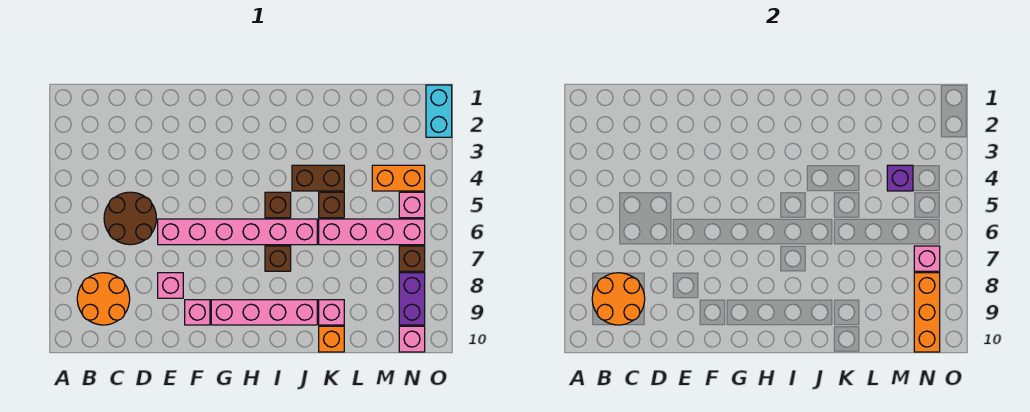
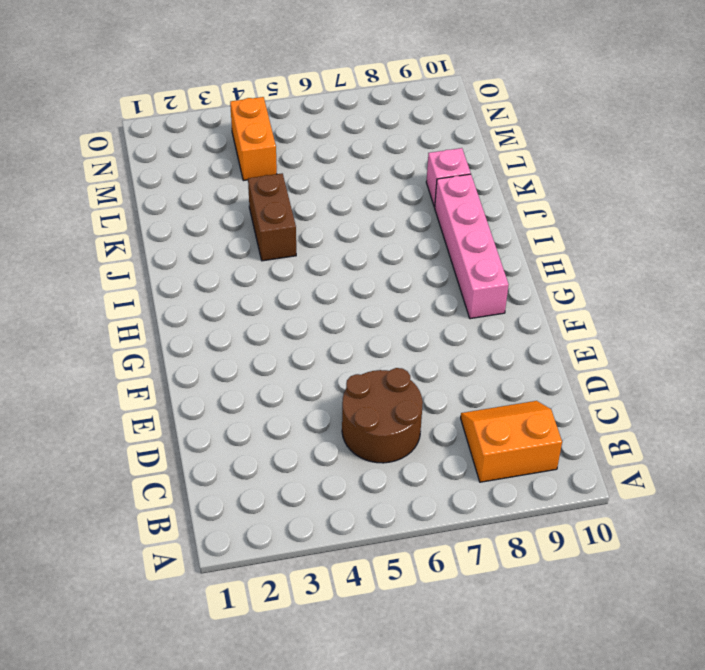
orange 2x2 slope [461,401,562,482] -> orange 2x2 round brick [77,273,130,325]
none -> pink 1x6 brick [158,219,317,245]
none -> pink 1x1 brick [158,273,183,298]
none -> pink 1x1 brick [185,300,210,325]

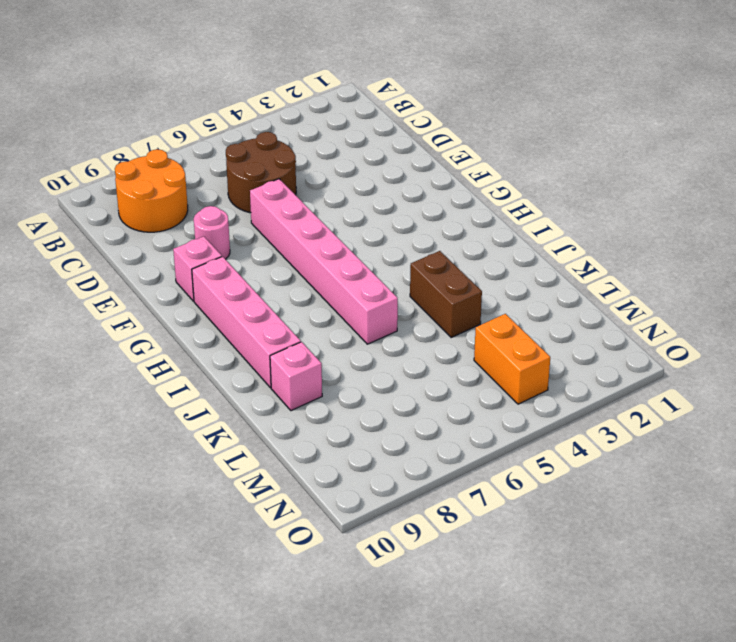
pink 1x1 round brick [194,206,230,259] -> pink 1x1 brick [158,273,183,298]
none -> brown 1x1 brick [265,192,291,218]
none -> brown 1x1 brick [265,246,291,271]
none -> brown 1x1 brick [319,192,344,218]

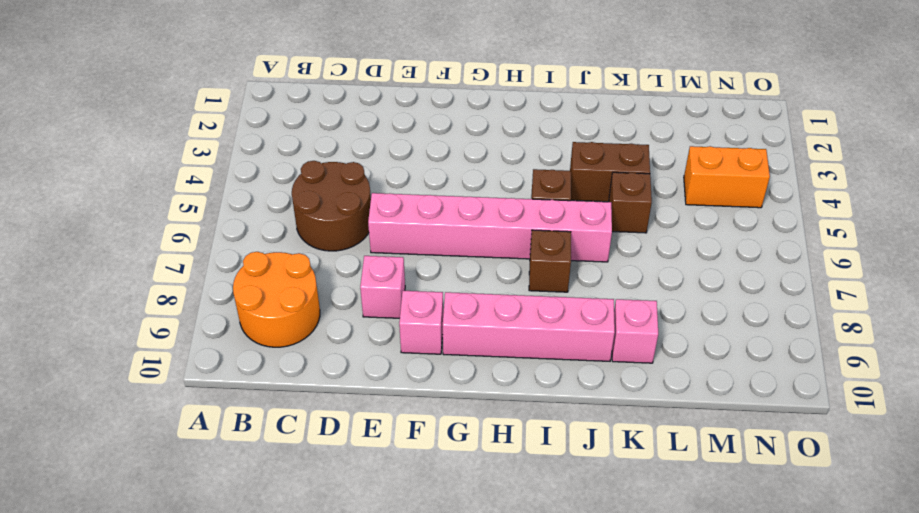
none -> pink 1x4 brick [319,219,425,245]
none -> orange 1x1 brick [319,326,344,352]
none -> pink 1x1 brick [399,192,425,218]

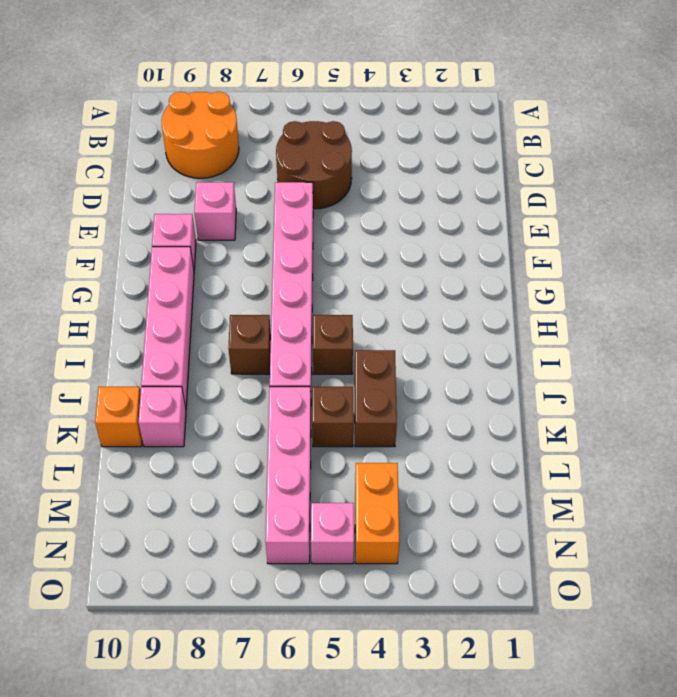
none -> brown 1x1 brick [399,246,425,271]
none -> purple 1x2 brick [399,273,425,325]
none -> pink 1x1 brick [399,326,425,352]

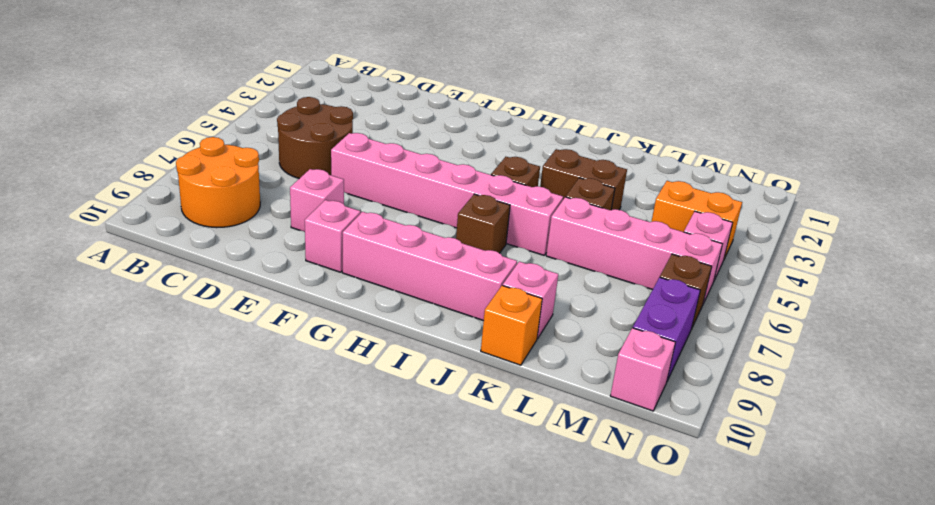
none -> cyan 1x2 brick [426,85,452,137]
none -> orange 2x2 round brick [592,273,645,325]
none -> purple 1x1 brick [887,165,913,191]

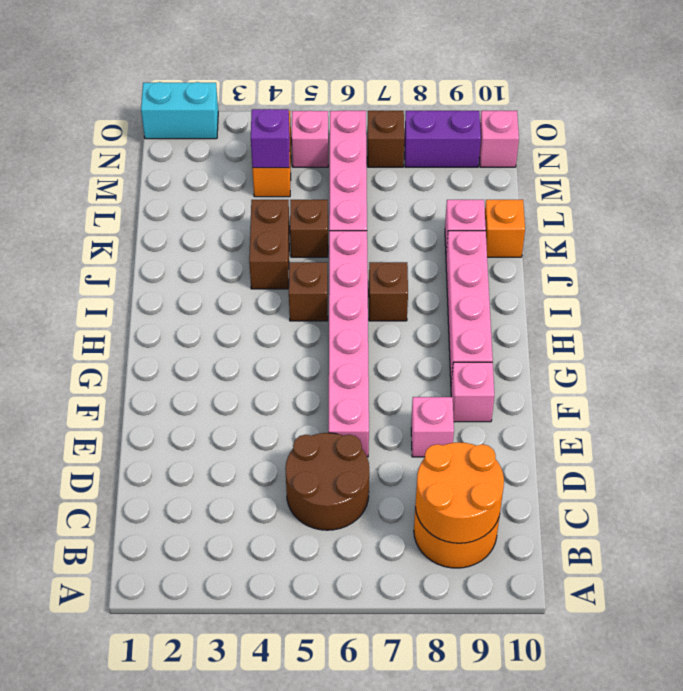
none -> pink 1x1 brick [914,246,940,271]
none -> orange 1x3 brick [914,273,940,352]

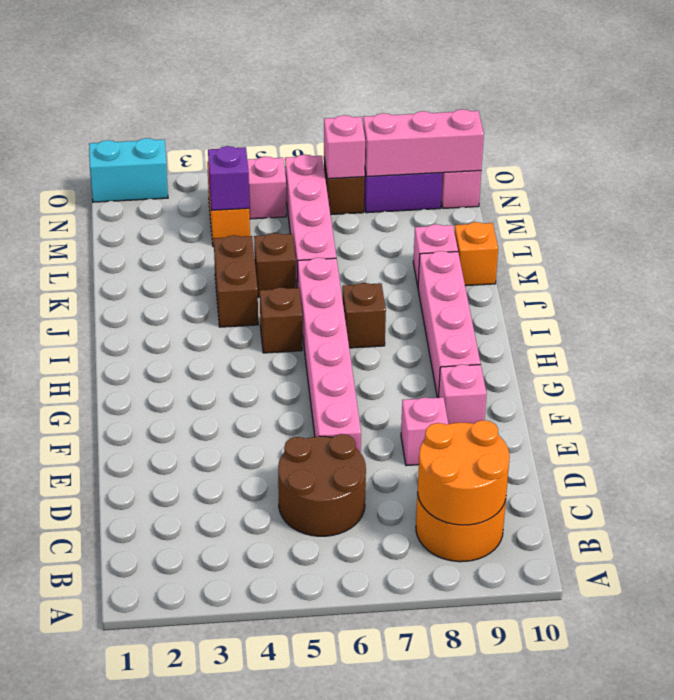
pink 1x3 brick [363,109,484,177] -> orange 1x3 brick [914,273,940,352]

